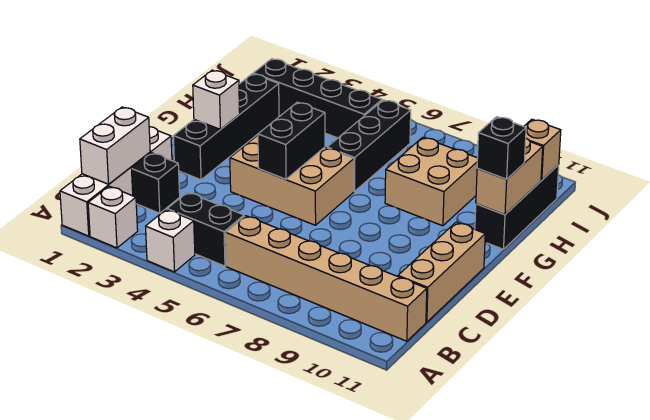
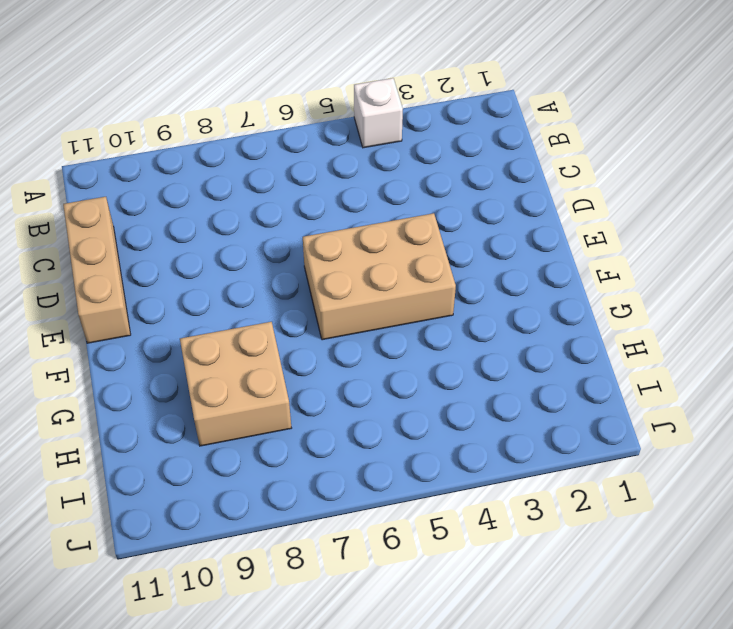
none -> white 1x4 brick [60,127,172,236]
none -> white 1x1 brick [88,186,138,248]
none -> black 1x2 brick [167,192,244,266]

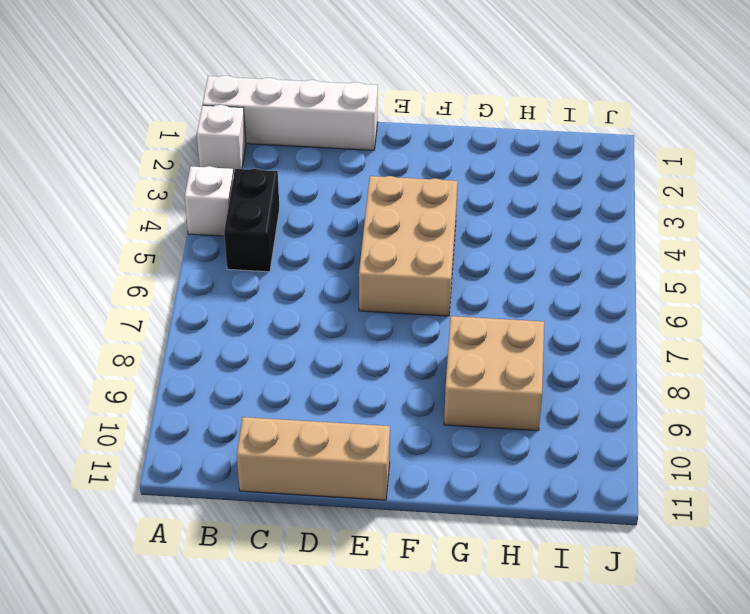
none -> tan 1x6 brick [226,216,427,341]
none -> black 1x1 brick [132,153,180,213]
none -> black 1x4 brick [173,74,279,180]

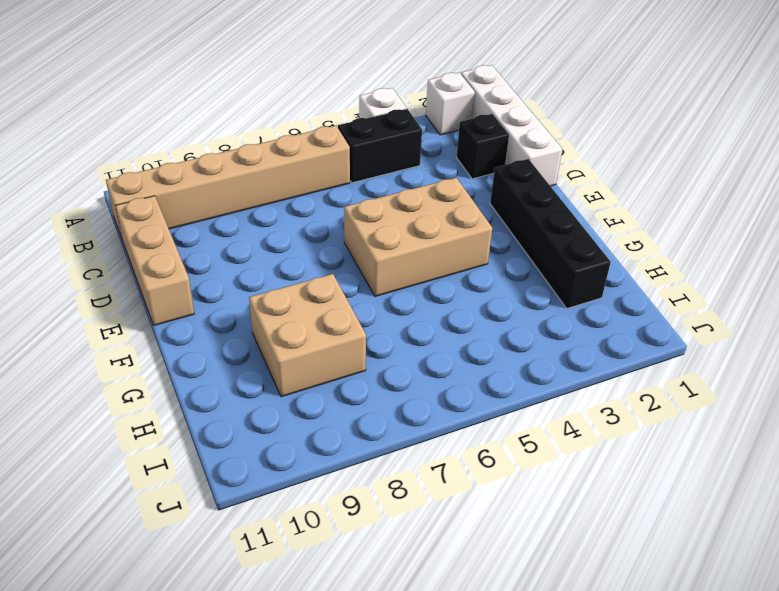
none -> black 1x3 brick [327,100,411,191]
none -> black 1x3 brick [475,165,559,249]
none -> black 1x4 brick [253,59,382,138]

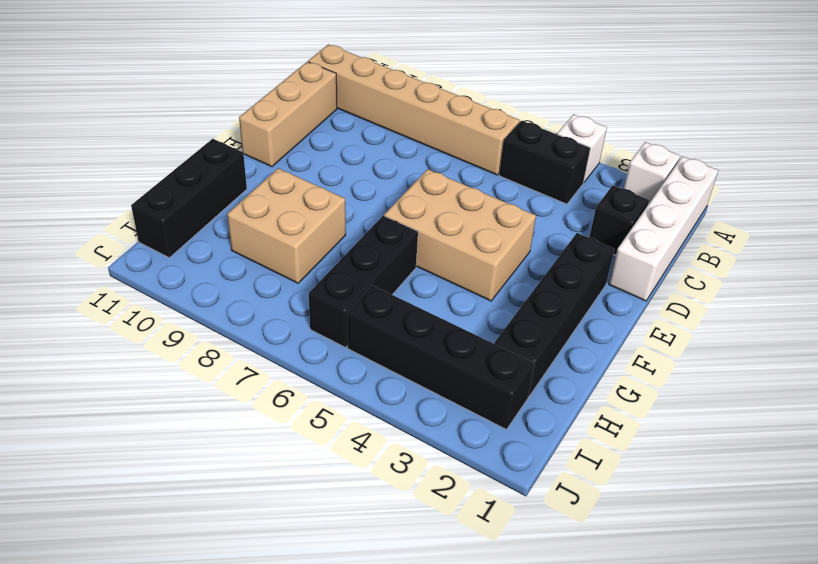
none -> white 1x2 brick [80,107,150,184]
none -> black 1x2 brick [258,102,325,179]
none -> white 1x1 brick [193,70,240,129]

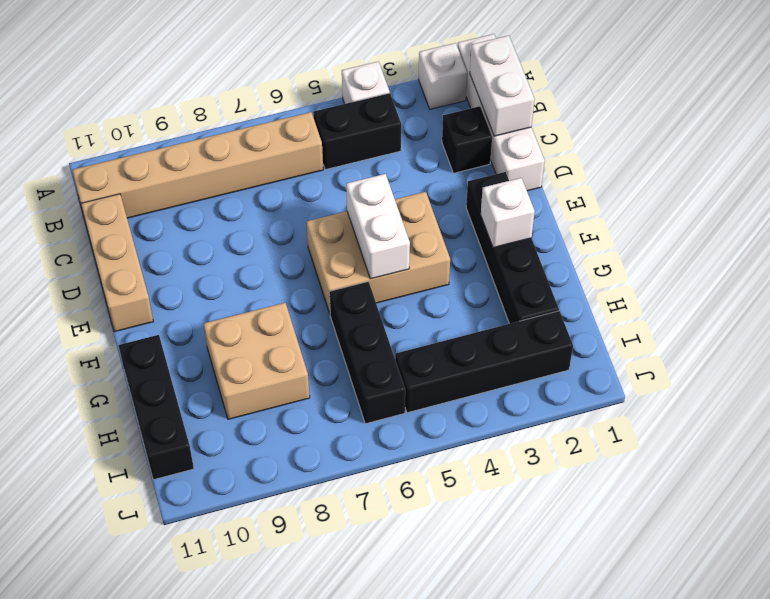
white 1x2 brick [346,174,410,279] -> black 1x2 brick [258,102,325,179]
none -> tan 1x2 brick [476,138,543,214]
none -> tan 1x1 brick [524,119,561,180]
none -> black 1x1 brick [477,117,526,179]

